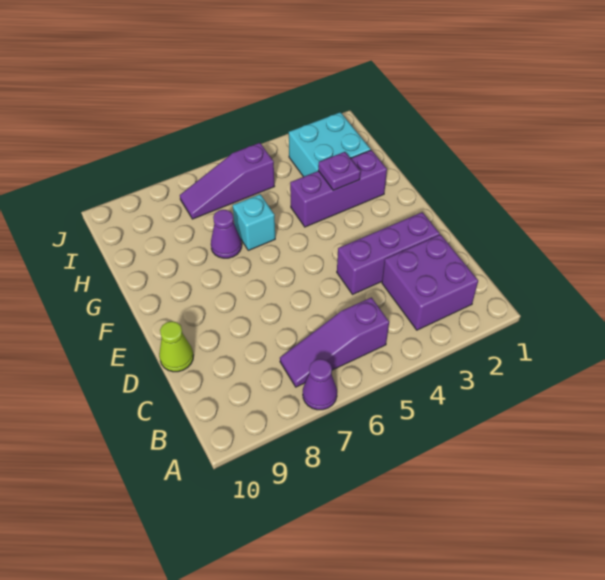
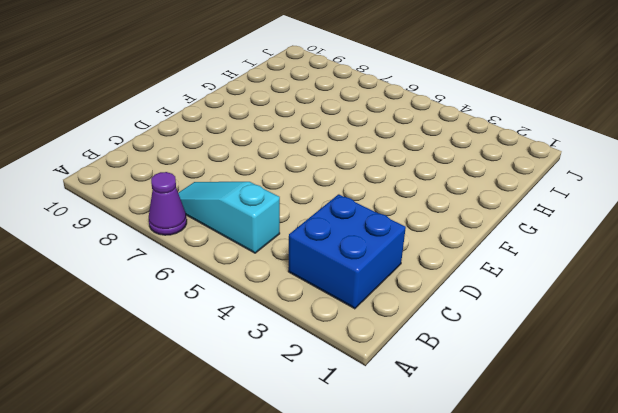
blue 2x2 brick [288,194,406,309] -> purple 2x2 brick [382,235,478,330]
cyan 1x3 slope [178,182,280,253] -> purple 1x3 slope [280,297,389,387]
none -> purple 1x3 brick [337,212,440,294]
none -> lime 1x1 cone [159,321,193,372]

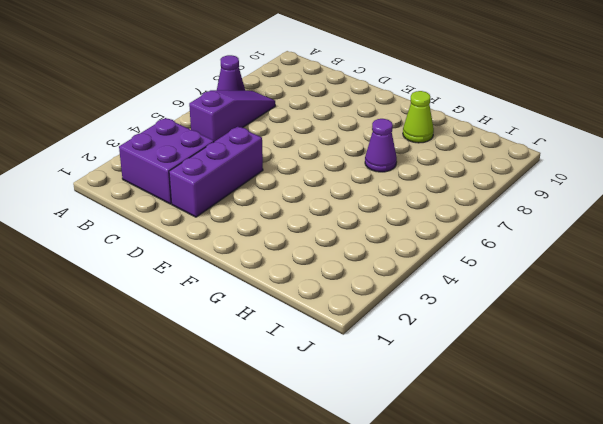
lime 1x1 cone [403,91,434,143] -> lime 1x1 cone moved to [159,321,193,372]
none -> purple 1x3 brick [290,150,387,227]
none -> cyan 1x1 brick [233,194,275,250]

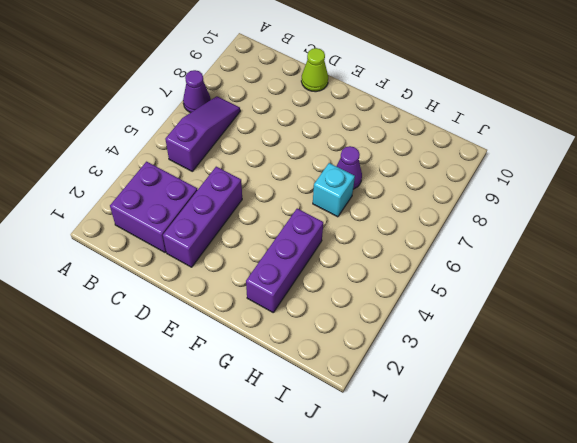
none -> cyan 2x2 brick [289,112,371,177]
none -> purple 1x3 slope [180,143,275,219]

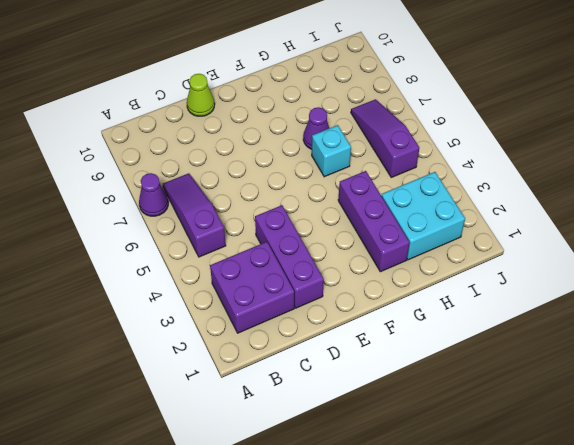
none -> purple 1x1 plate [318,152,360,190]

